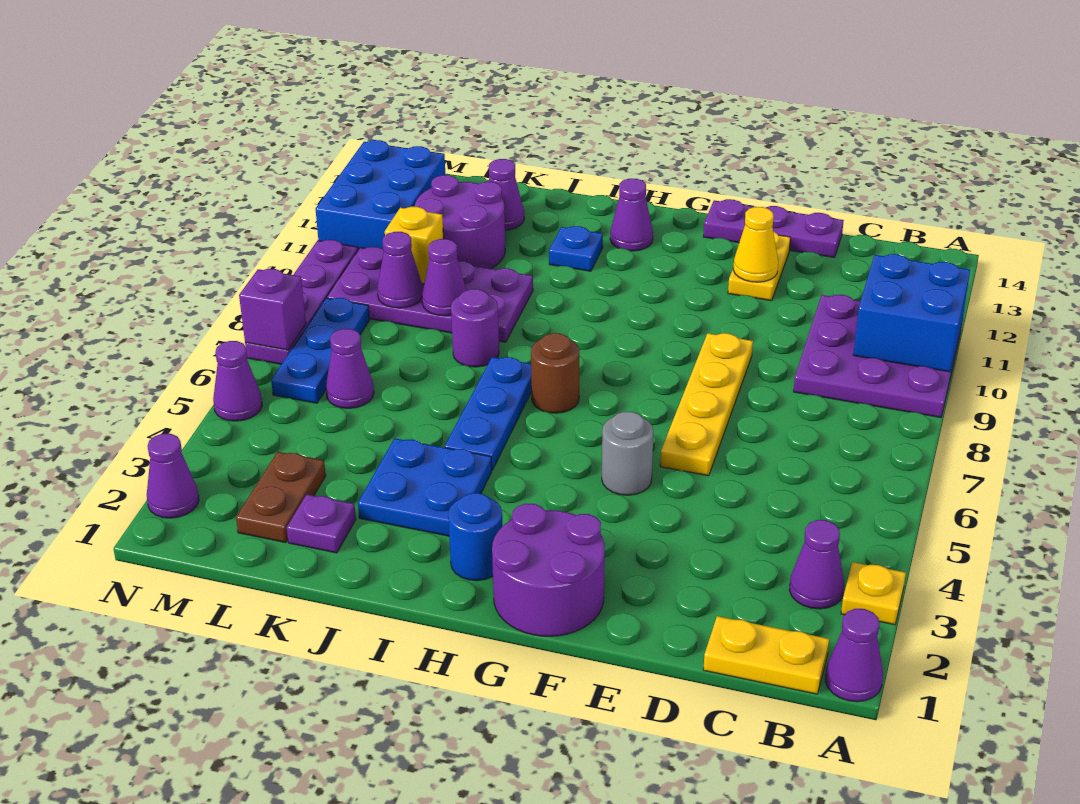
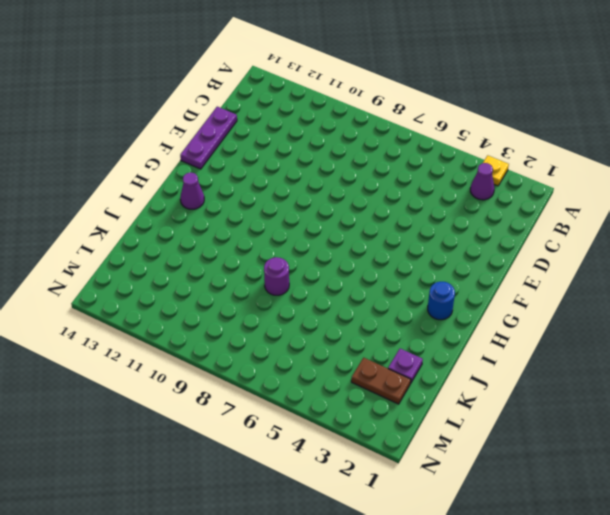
none -> purple 1x1 cone [825,609,883,702]
none -> purple 3x3 plate [794,295,962,417]
none -> yellow 1x2 plate [703,616,829,694]
none -> yellow 1x4 plate [660,333,753,476]

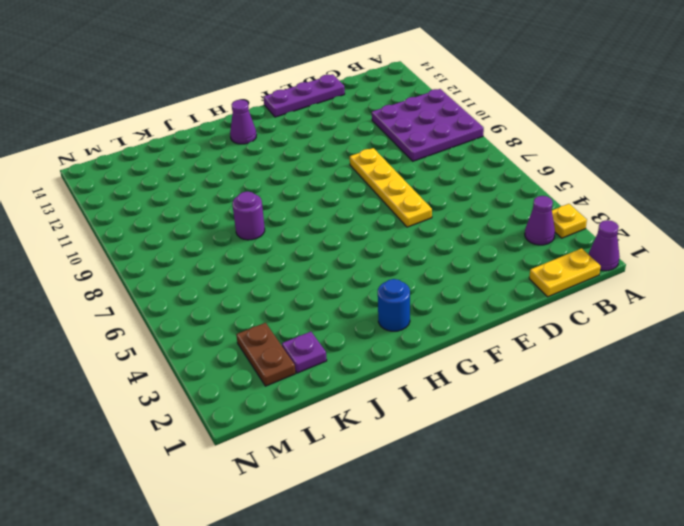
none -> yellow 1x2 plate [728,232,791,301]
none -> purple 2x2 round brick [492,504,605,636]
none -> grey 1x1 round brick [602,412,653,495]
none -> brown 1x1 round brick [531,333,579,413]

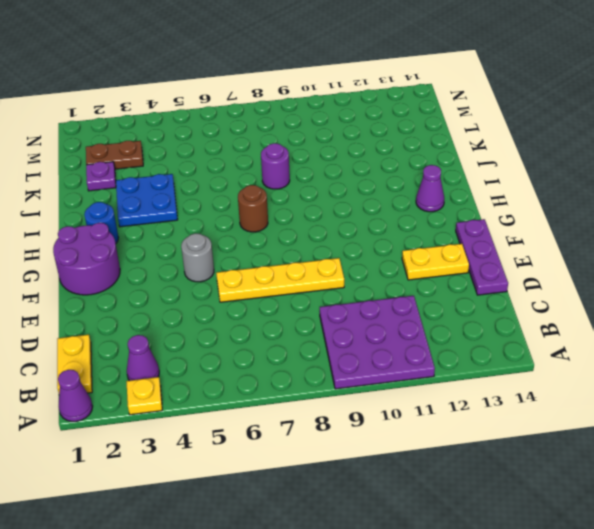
none -> blue 1x3 plate [445,357,532,470]
none -> blue 1x1 plate [549,226,603,271]
none -> purple 2x4 plate [327,247,533,342]
none -> purple 2x2 round brick [415,175,505,269]

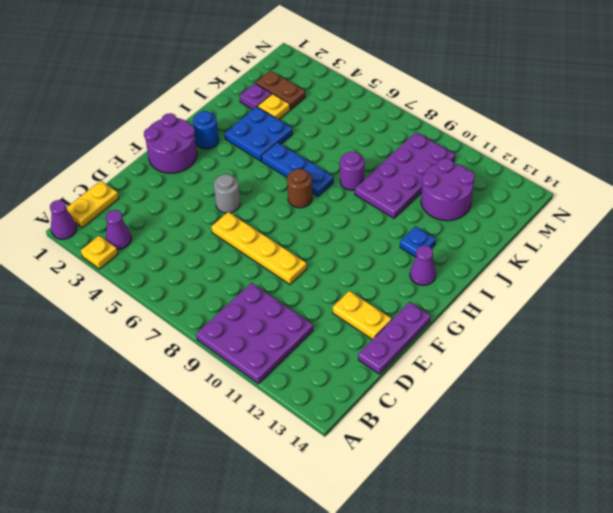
yellow 1x1 plate [257,94,290,120] -> none
none -> purple 1x1 cone [489,159,524,230]
none -> purple 1x1 cone [326,329,374,408]
none -> blue 1x3 plate [271,298,370,403]
none -> blue 2x3 brick [315,140,445,250]

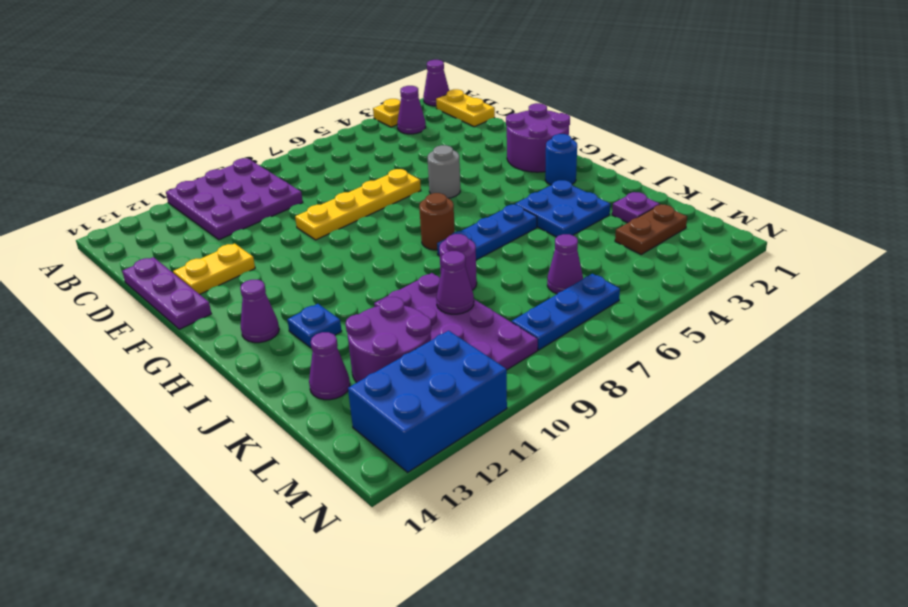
none -> purple 1x1 cone [147,434,199,518]
none -> purple 1x1 cone [213,341,262,421]
none -> purple 1x4 plate [245,240,358,364]
none -> blue 2x2 brick [853,254,970,372]

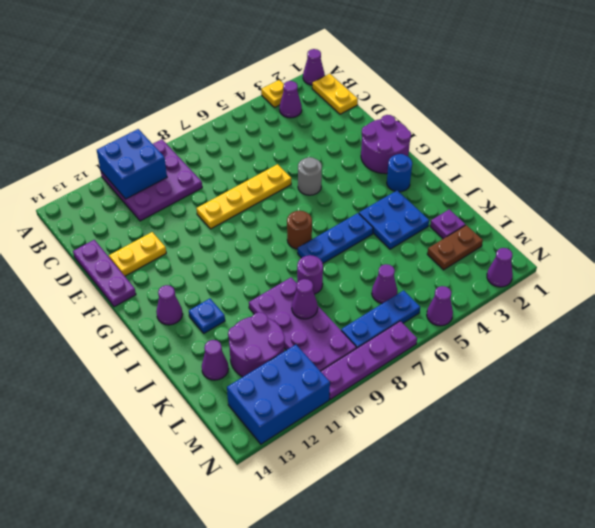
none -> yellow 1x1 cone [733,207,778,282]
none -> purple 1x1 cone [377,232,423,308]
none -> yellow 1x1 brick [385,207,443,284]
none -> purple 1x1 brick [239,269,306,350]

